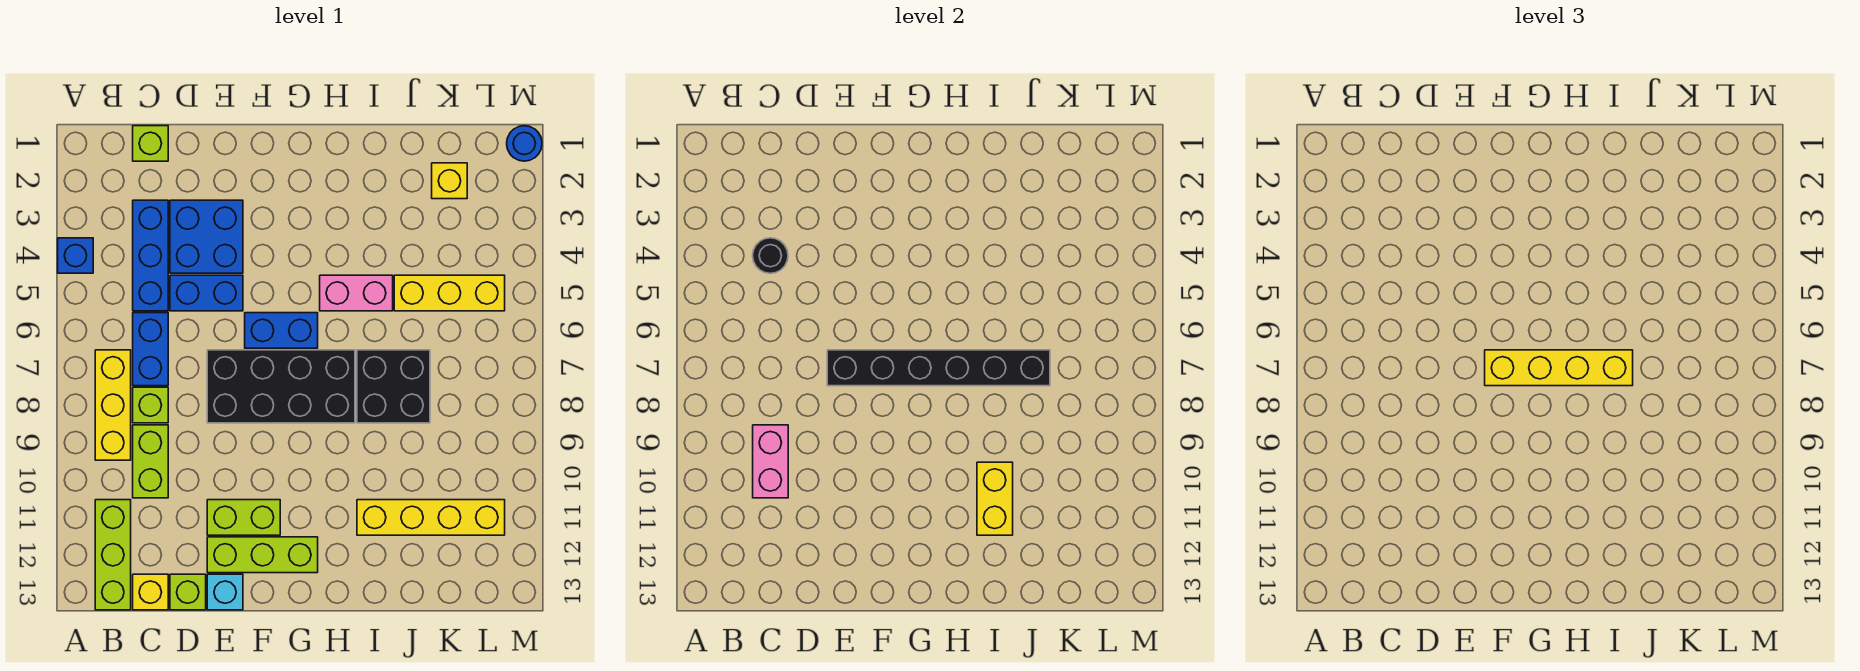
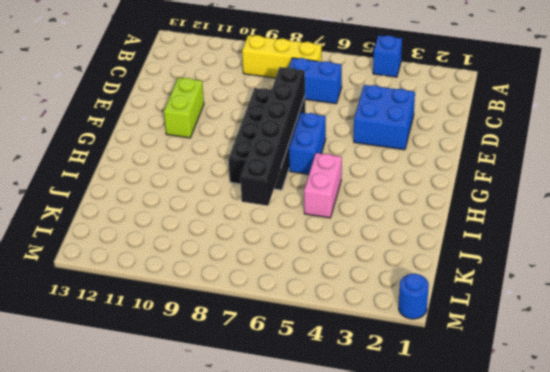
none -> lime 1x3 brick [95,500,131,610]
none -> lime 1x1 brick [133,126,168,161]
none -> blue 1x3 brick [133,200,168,311]

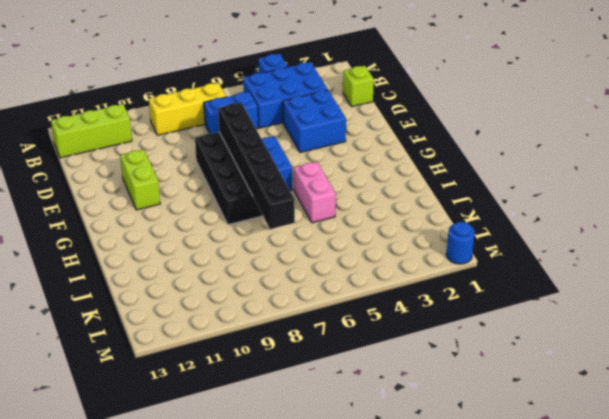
blue 2x3 brick [243,62,328,128] -> blue 1x3 brick [133,200,168,311]
none -> lime 1x1 brick [133,387,168,423]
none -> lime 1x2 brick [133,425,168,498]
none -> yellow 1x1 brick [133,574,168,610]

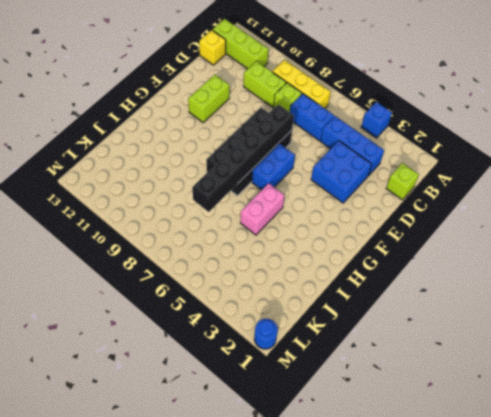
none -> blue 1x2 brick [170,275,243,311]
none -> lime 1x1 brick [170,574,206,610]
none -> lime 1x3 brick [207,537,318,573]

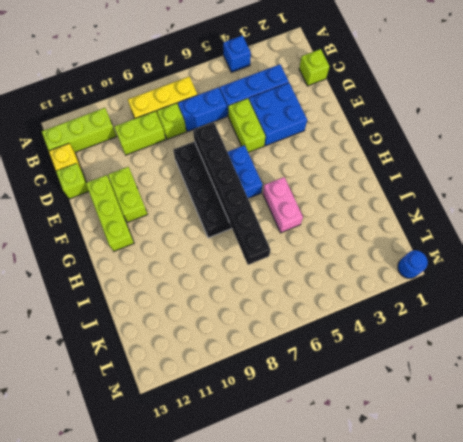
lime 1x2 brick [228,99,265,153] -> blue 1x2 brick [170,275,243,311]
none -> cyan 1x1 brick [207,574,243,610]
none -> black 2x2 brick [357,350,430,423]
none -> yellow 1x4 brick [357,500,505,535]

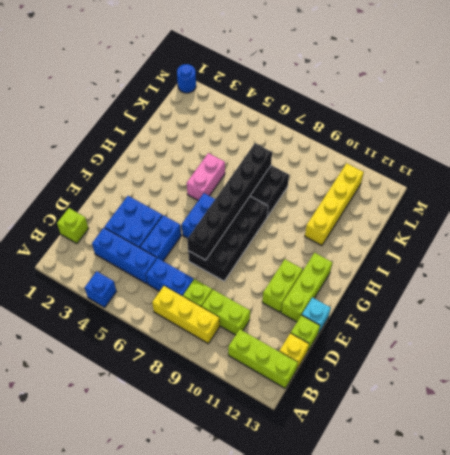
none -> yellow 1x3 brick [394,275,505,311]
none -> yellow 1x1 brick [432,163,467,199]
none -> black 1x1 round brick [753,238,788,273]

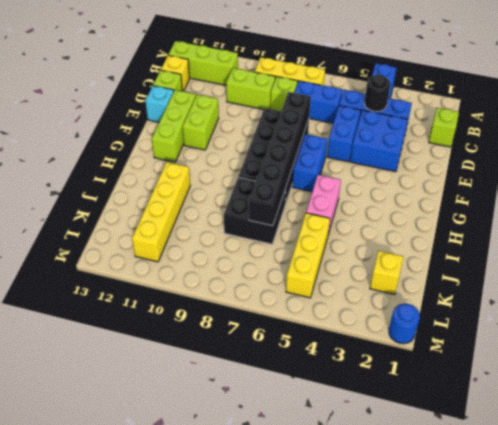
none -> pink 1x2 brick [753,425,788,498]
none -> yellow 1x2 brick [977,462,1013,535]
none -> yellow 1x4 brick [1485,350,1633,386]

